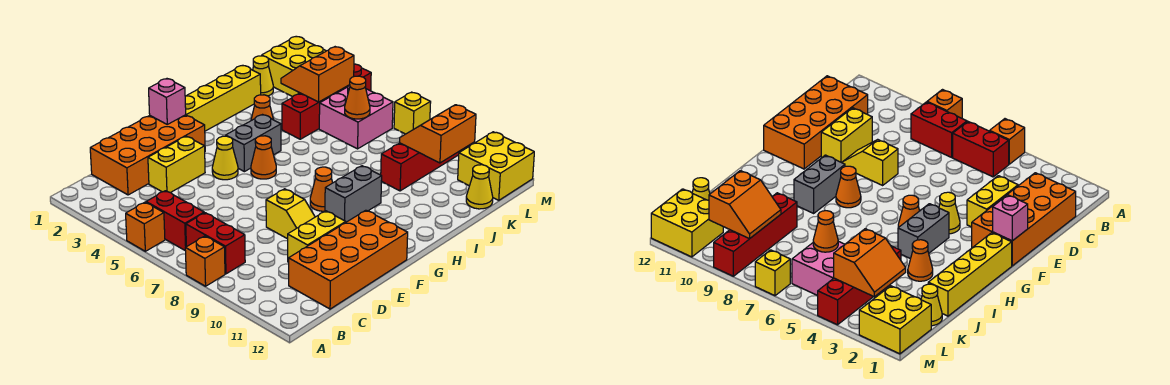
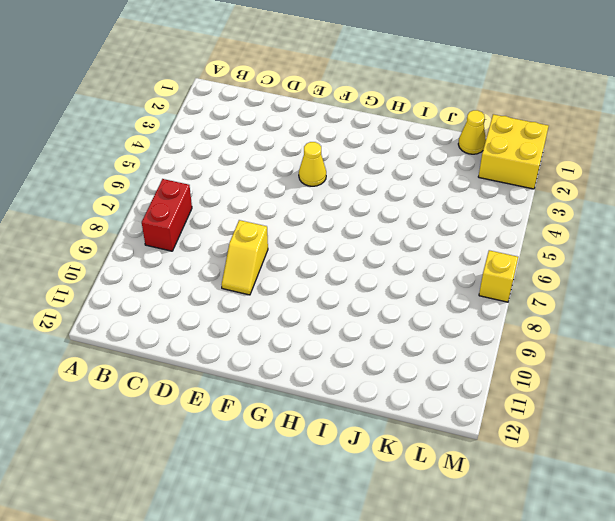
none -> orange 1x1 brick [126,202,165,251]
none -> orange 1x1 brick [185,236,225,286]
none -> red 1x2 brick [146,191,204,250]

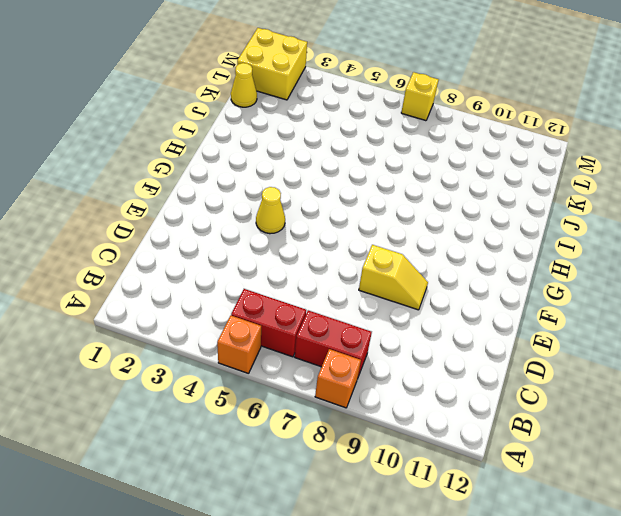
none -> orange 2x4 brick [90,115,205,195]
none -> orange 2x4 brick [289,210,408,309]
none -> yellow 1x2 brick [148,136,205,193]

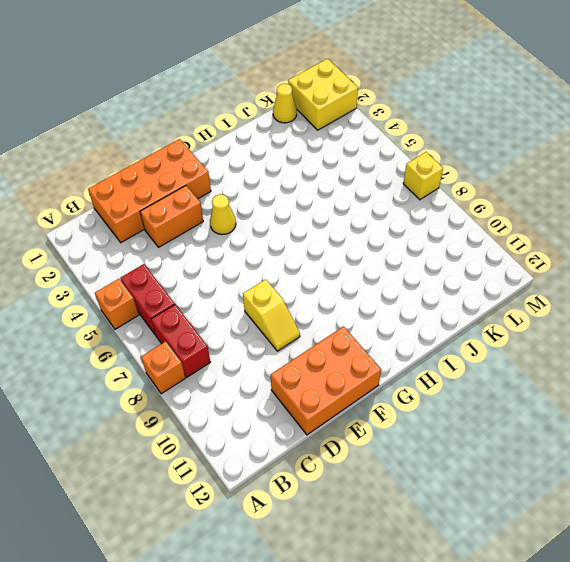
orange 1x2 brick [140,186,203,247] -> yellow 1x2 brick [148,136,205,193]
orange 2x3 brick [271,326,381,435] -> orange 2x4 brick [289,210,408,309]
none -> yellow 1x2 brick [288,211,346,262]
none -> yellow 1x4 brick [185,65,261,131]
none -> grey 1x2 brick [226,115,281,172]

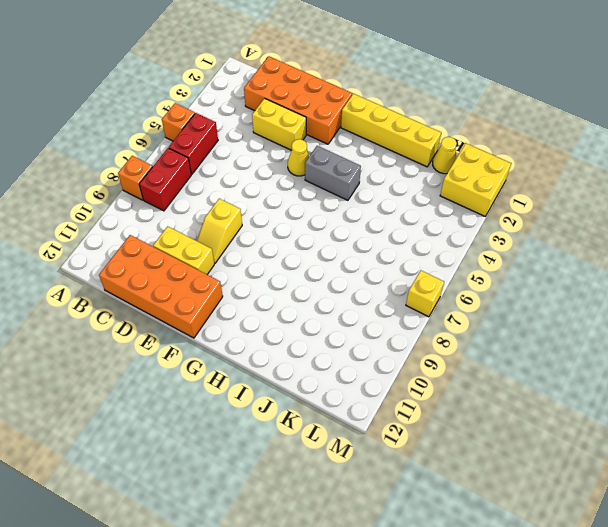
none -> orange 1x1 cone [251,136,276,179]
none -> orange 1x1 cone [310,167,333,211]
none -> grey 1x2 brick [325,166,382,222]

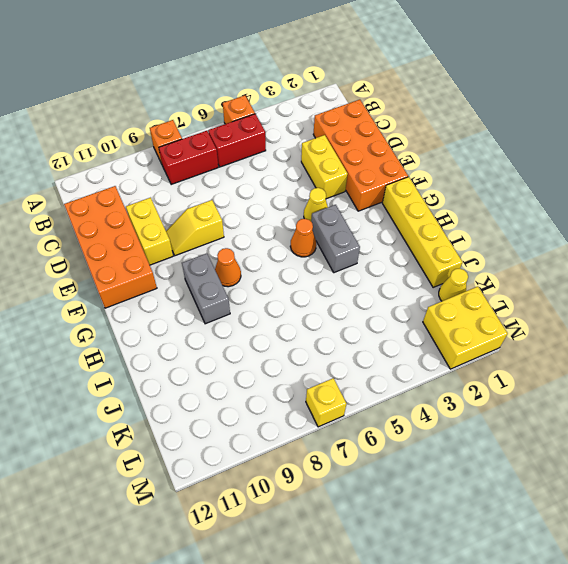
none -> orange 1x1 cone [251,95,273,121]
none -> red 1x4 brick [282,64,371,139]
none -> red 1x4 brick [381,143,470,191]

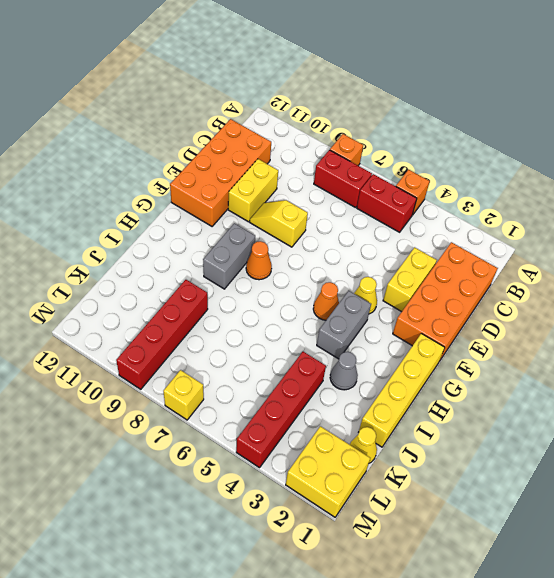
grey 1x1 cone [330,352,358,390] -> orange 1x1 cone [251,95,273,121]
none -> pink 2x2 brick [319,85,393,149]
none -> yellow 1x1 cone [466,165,493,209]
none -> yellow 2x2 brick [458,132,534,200]

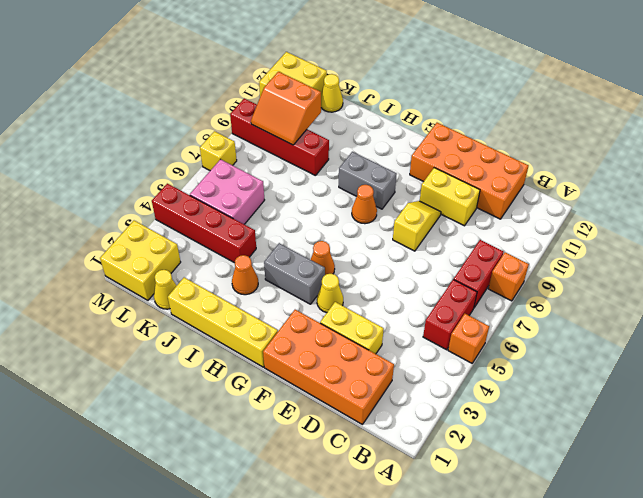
none -> pink 1x1 brick [149,79,186,124]
none -> orange 2x2 slope [281,47,354,102]
none -> orange 1x1 cone [345,76,370,119]

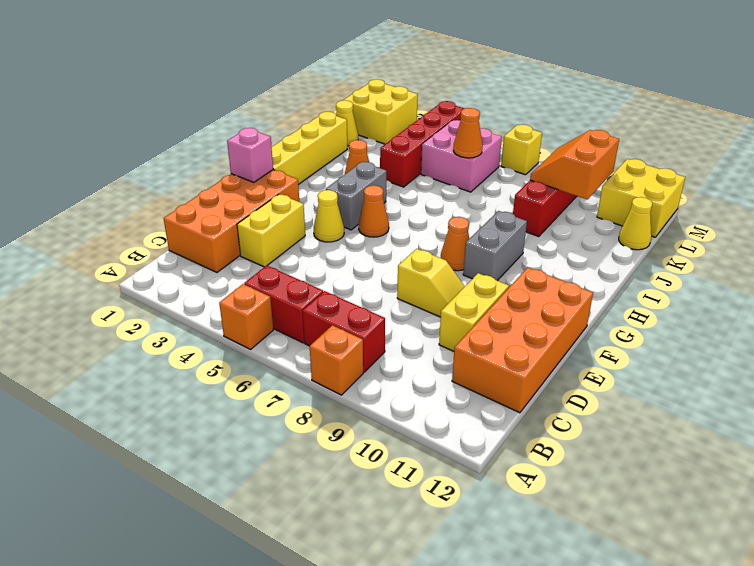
none -> orange 2x2 slope [281,47,354,102]

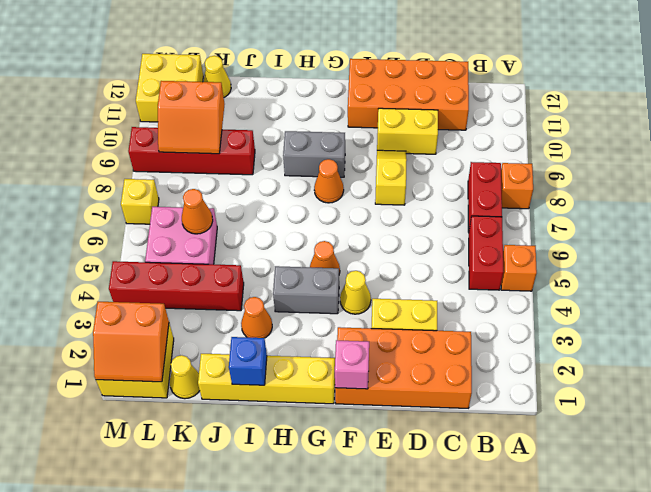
blue 1x1 brick [229,337,267,385] -> none
orange 2x2 slope [93,302,169,382] -> orange 2x2 slope moved to [281,47,354,102]

